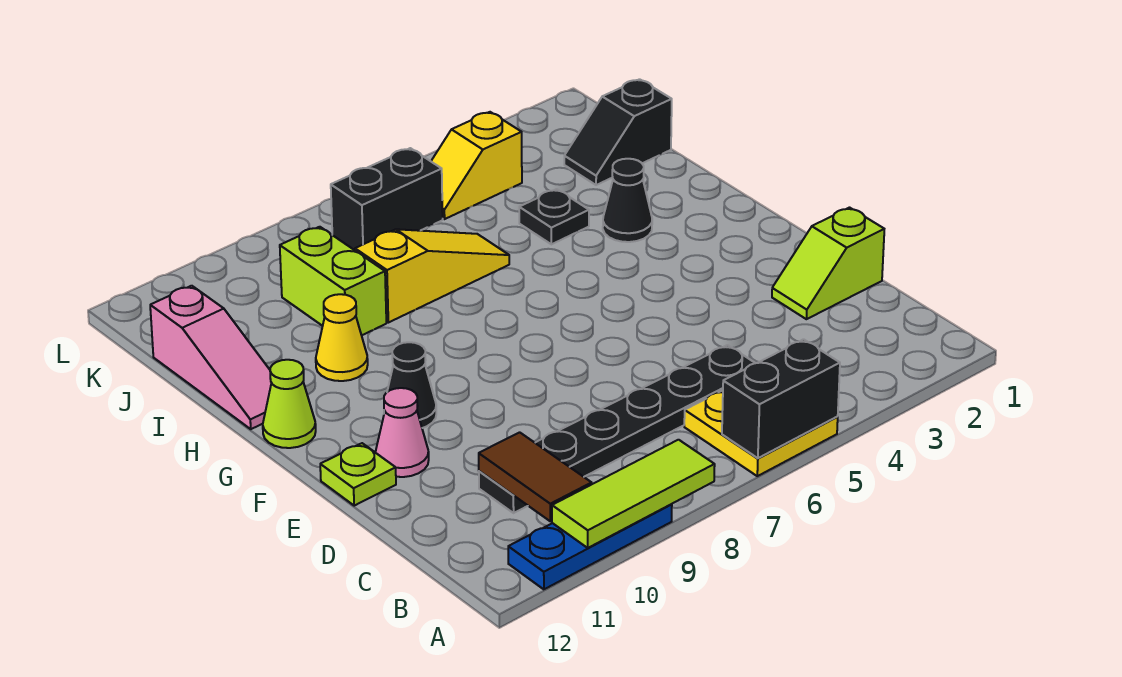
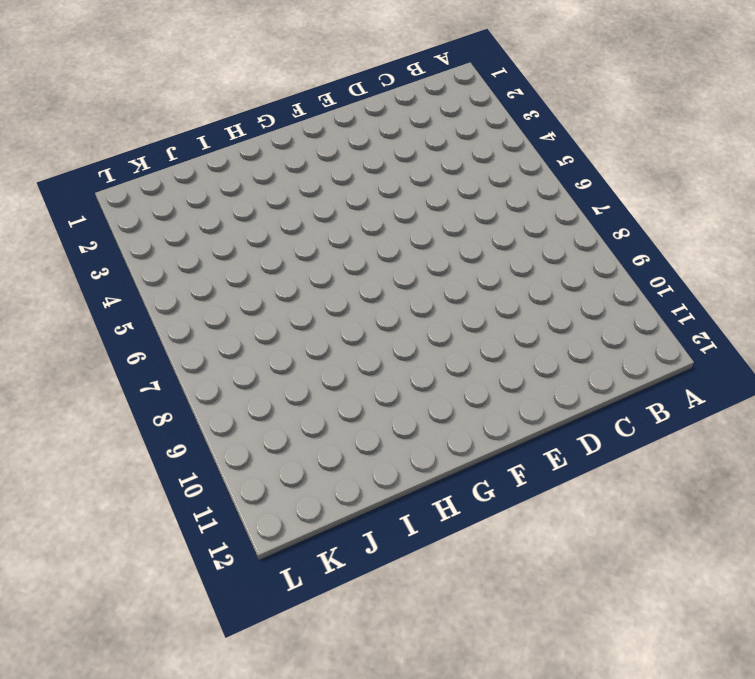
none -> yellow 2x2 plate [684,390,838,476]
none -> blue 1x3 plate [508,504,672,589]
none -> black 1x6 plate [479,345,755,513]

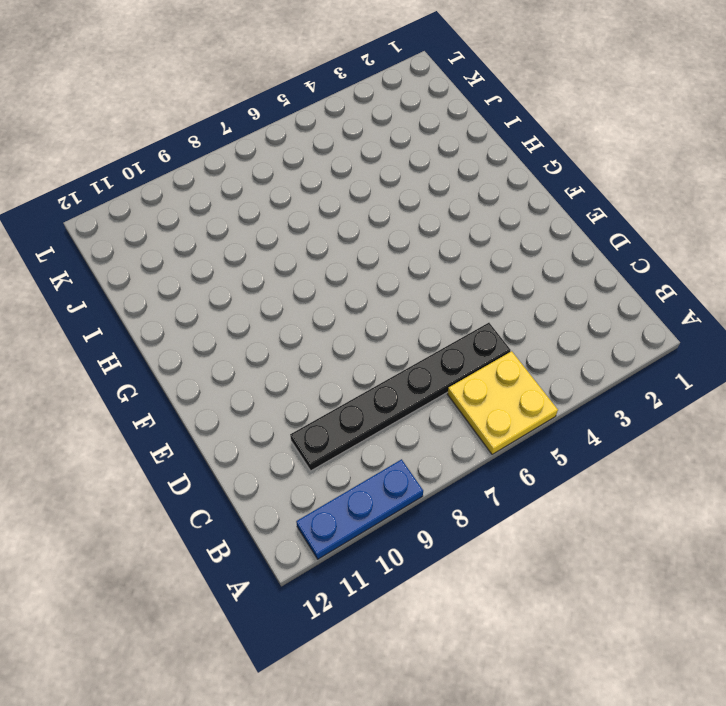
none -> lime 1x2 slope [772,208,884,319]
none -> pink 1x1 cone [375,388,429,477]
none -> lime 1x1 plate [320,443,396,506]

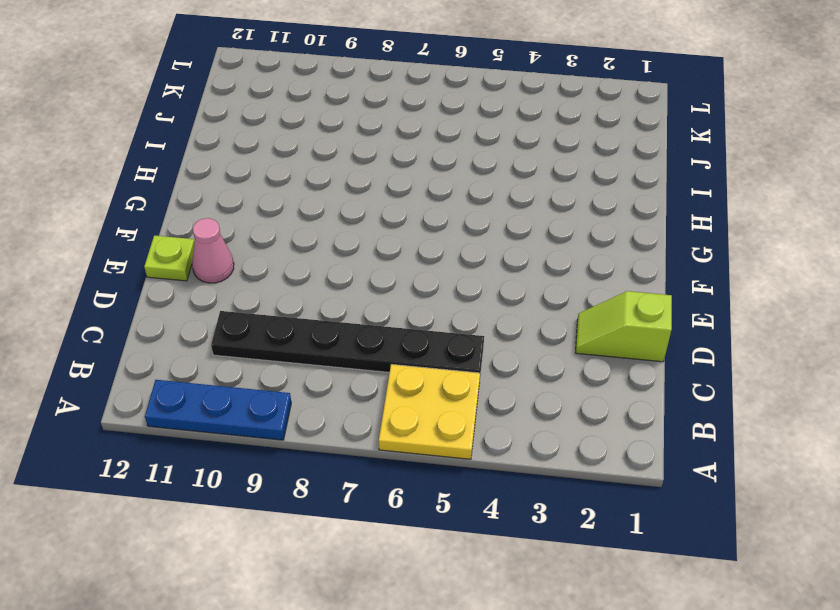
none -> black 1x1 cone [384,342,436,428]
none -> lime 1x1 cone [263,360,316,448]
none -> black 1x1 cone [603,159,652,242]

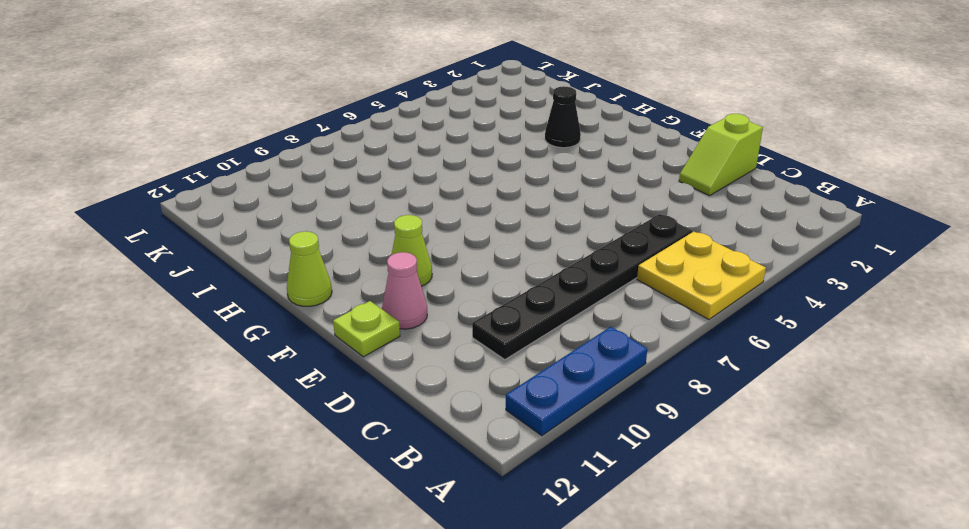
lime 1x1 cone [392,215,432,286] -> black 1x1 cone [384,342,436,428]
none -> yellow 1x1 cone [316,294,368,381]
none -> pink 1x3 slope [150,286,271,429]
none -> black 1x1 plate [519,189,589,244]

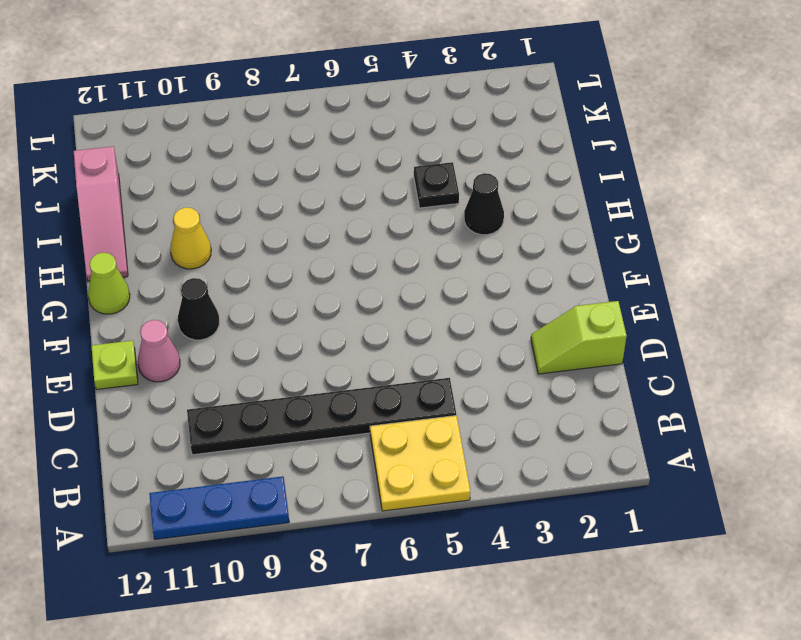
none -> yellow 1x3 slope [355,229,509,323]
none -> lime 1x2 brick [280,227,386,335]
none -> black 1x2 slope [564,79,672,185]

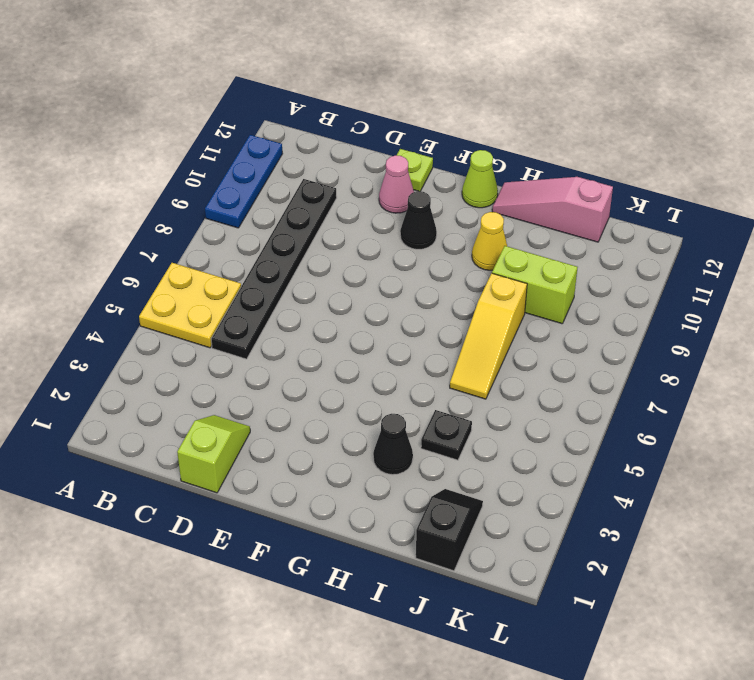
none -> yellow 1x2 slope [431,112,522,219]
none -> black 1x2 brick [331,148,443,250]
none -> black 1x2 brick [722,339,840,458]

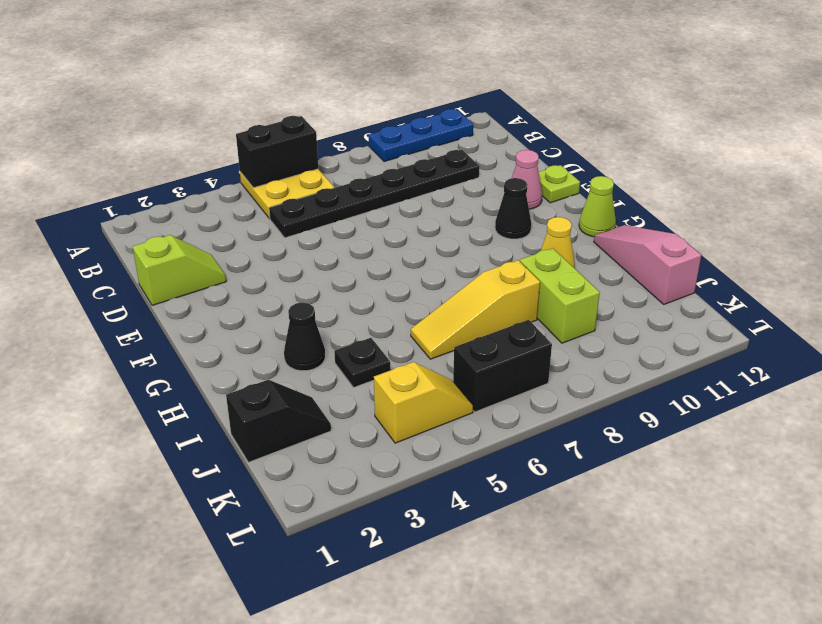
none -> lime 1x3 tile [552,440,715,548]
none -> brown 1x2 tile [479,432,592,521]

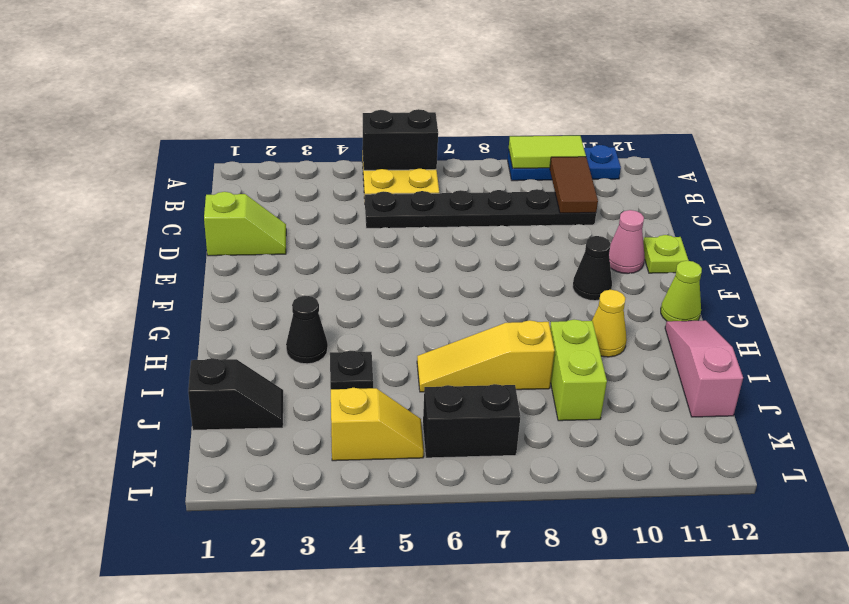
lime 1x2 tile [509,136,586,168] -> lime 1x3 tile [552,440,715,548]

